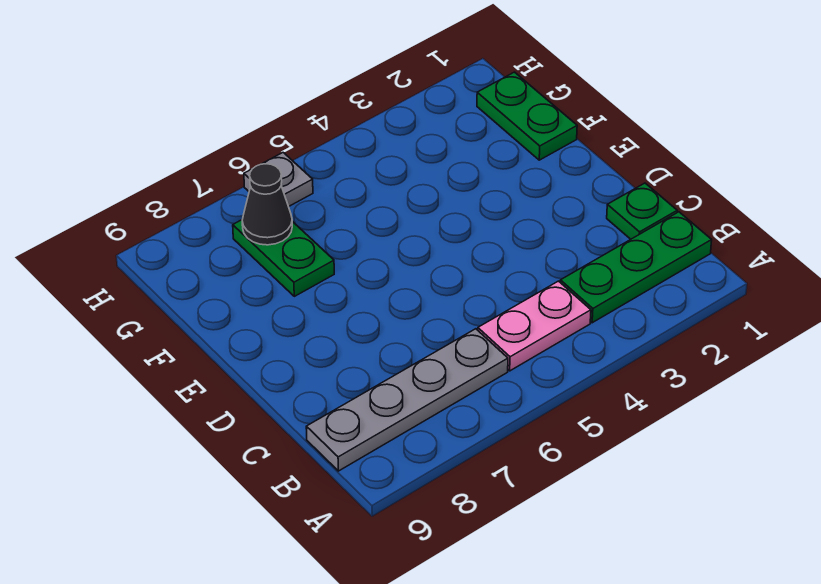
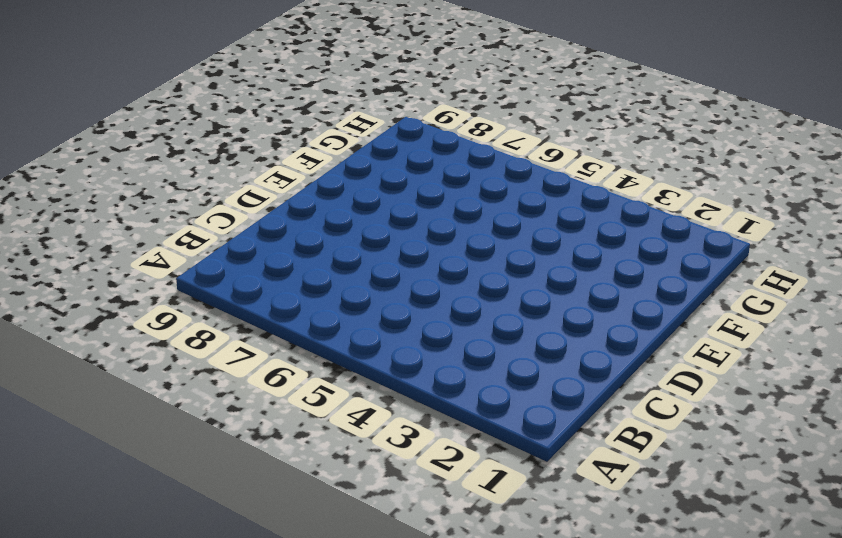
none -> green 1x3 plate [560,212,712,323]
none -> pink 1x2 plate [478,281,591,371]

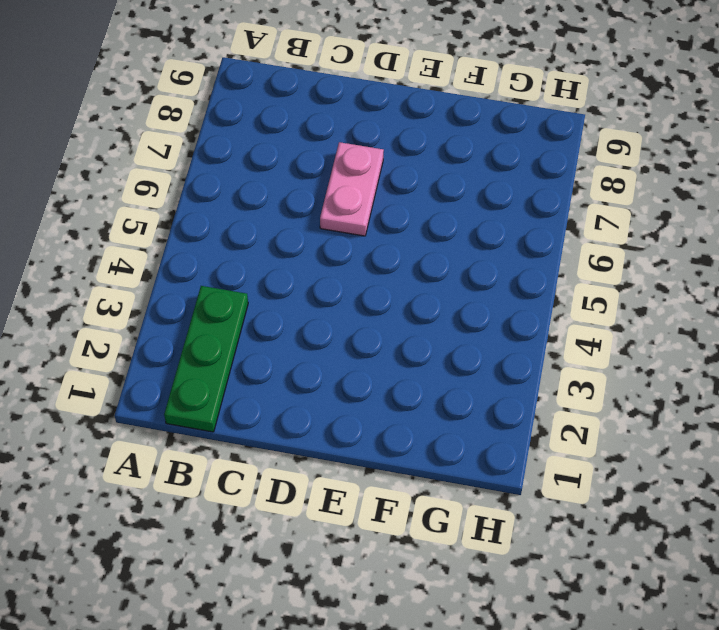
pink 1x2 plate [320,142,384,236] -> pink 1x2 plate moved to [478,281,591,371]
none -> grey 1x4 plate [306,329,508,471]
none -> green 1x1 plate [607,183,677,239]

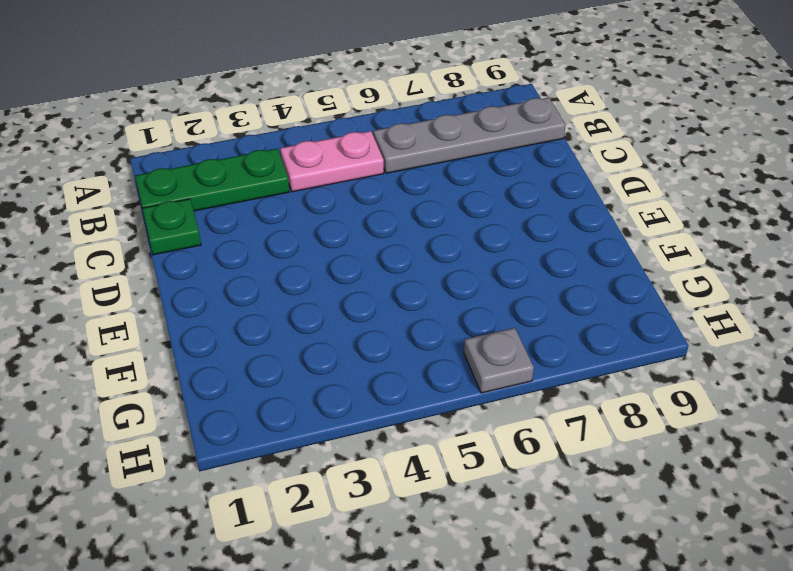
none -> green 1x2 plate [477,72,577,160]
none -> green 1x2 plate [233,220,334,296]

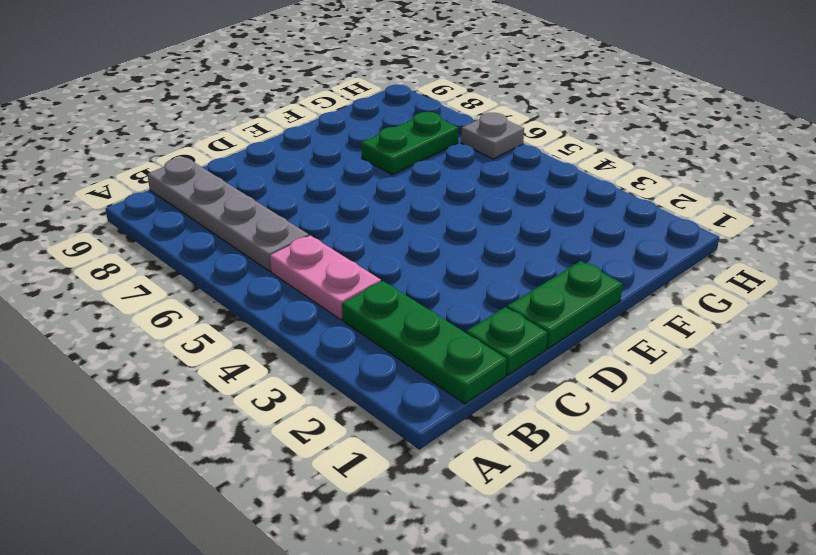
green 1x2 plate [507,261,623,349] -> green 1x2 plate moved to [477,72,577,160]
none -> black 1x1 cone [242,164,292,245]

